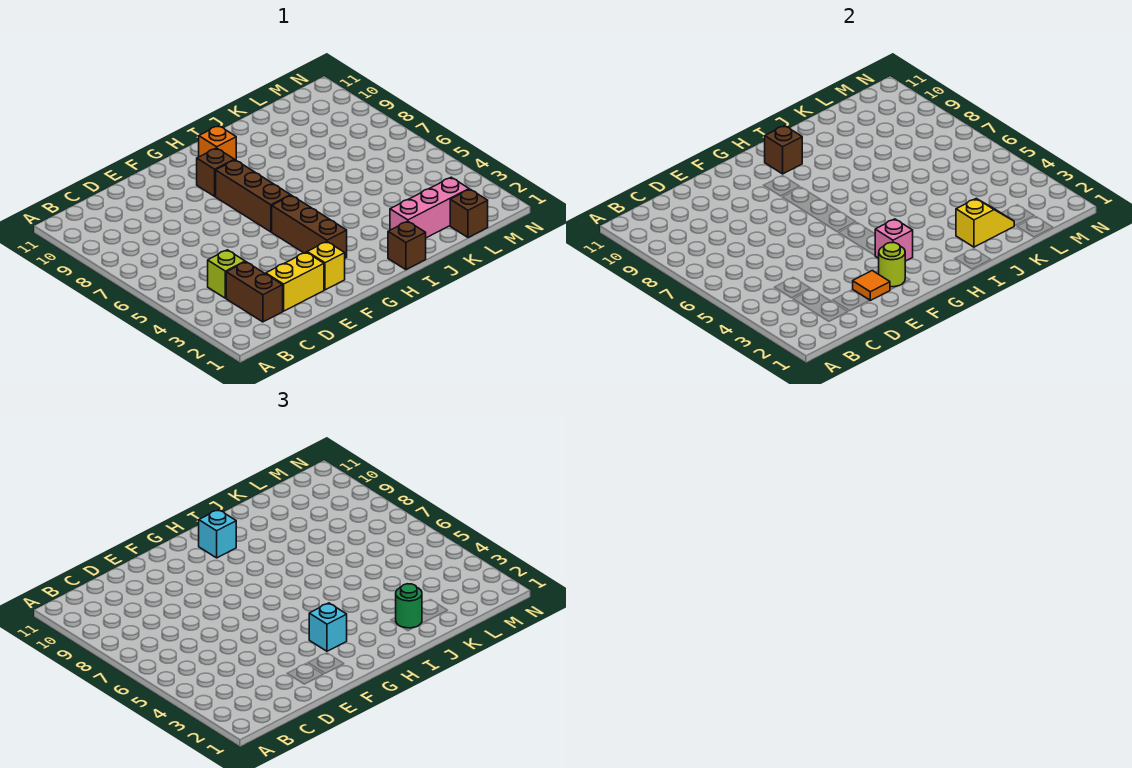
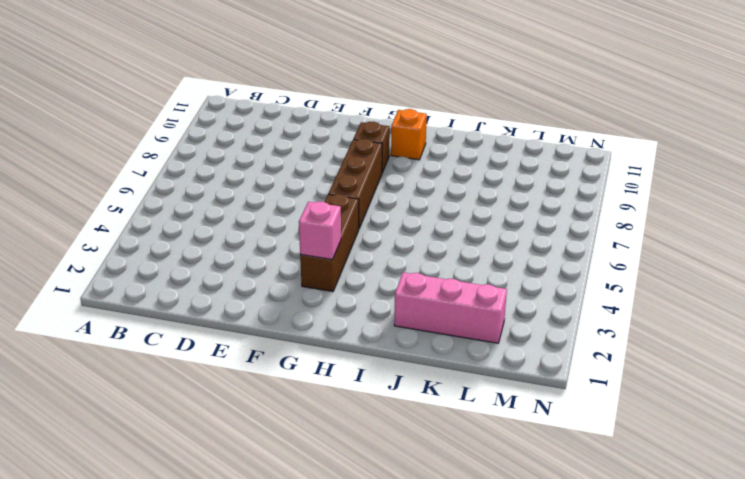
none -> brown 1x2 brick [226,262,283,322]
none -> lime 1x1 brick [208,250,245,298]
none -> yellow 1x2 brick [266,252,324,311]

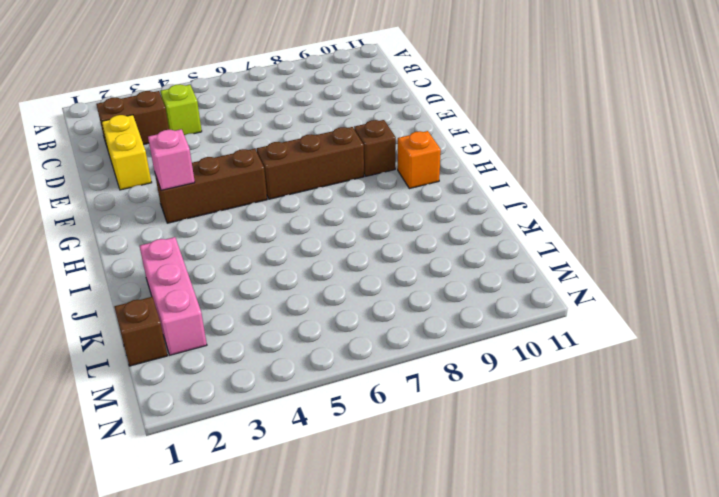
none -> yellow 1x1 brick [307,242,345,290]
none -> brown 1x1 brick [388,221,426,270]
none -> orange 1x1 tile [853,271,890,301]

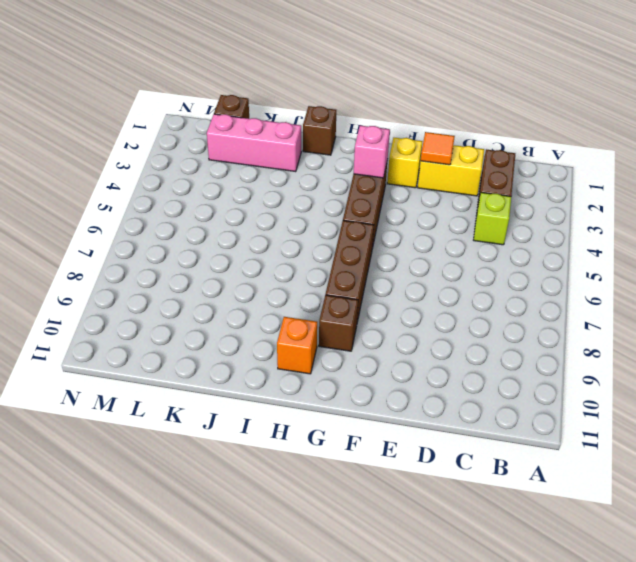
none -> lime 1x1 round brick [879,243,905,287]
none -> brown 1x1 brick [765,126,802,174]
none -> yellow 1x2 slope [956,198,1014,247]

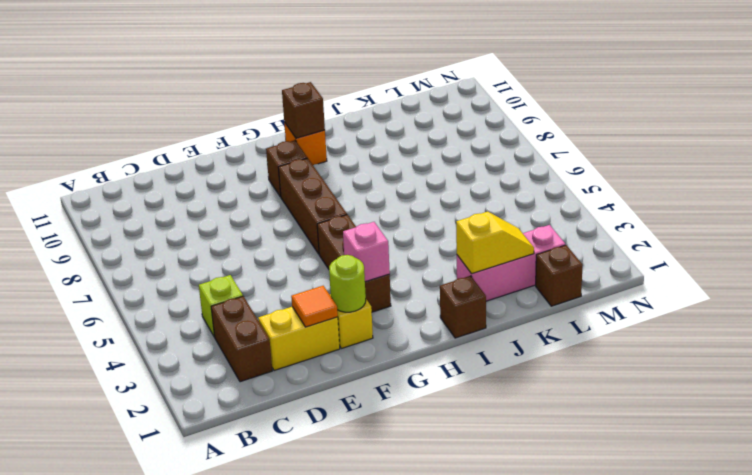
none -> cyan 1x1 brick [309,603,347,651]
none -> cyan 1x1 brick [199,510,236,558]
none -> green 1x1 round brick [396,584,422,628]

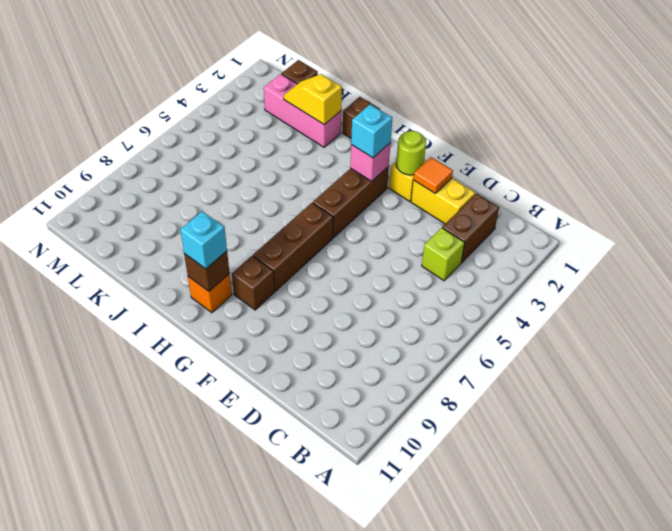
none -> green 1x1 round brick [396,584,422,628]

